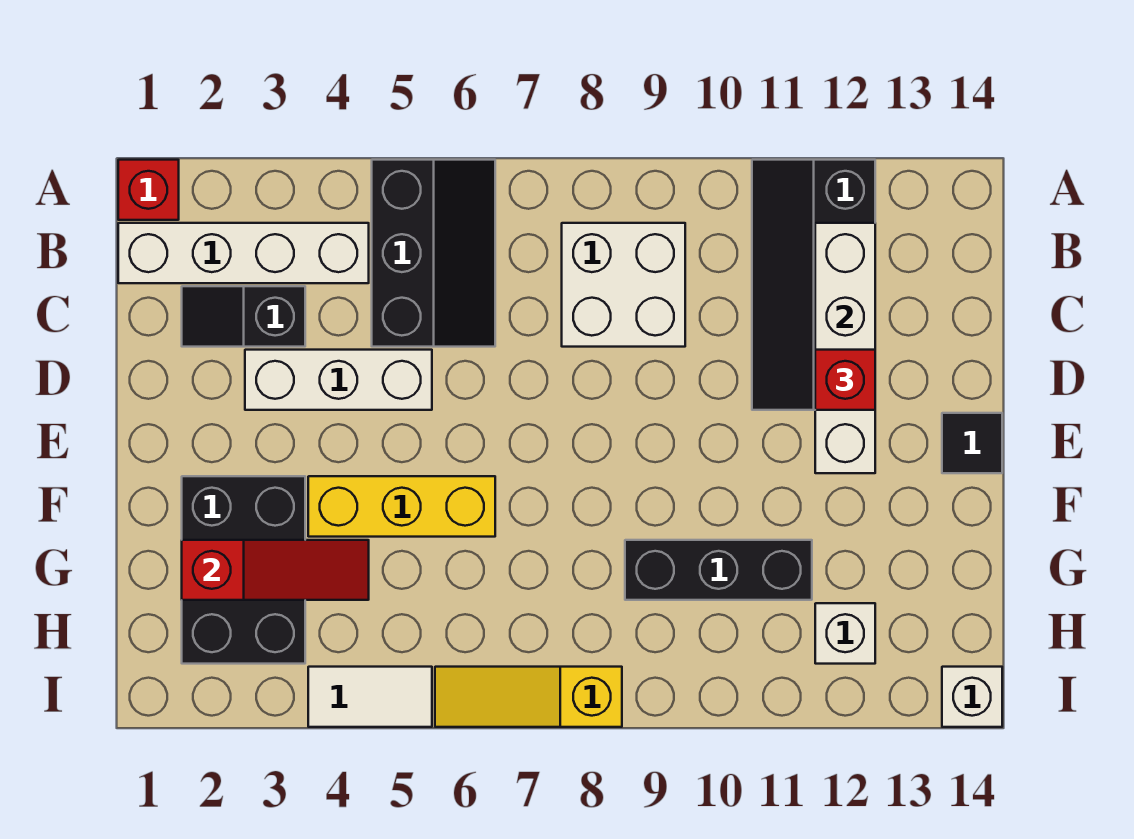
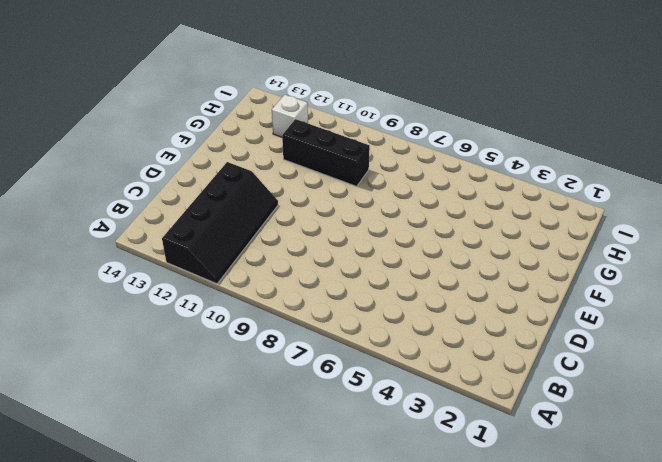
none -> red 1x1 brick [118,160,179,220]
none -> black 2x3 slope [372,160,495,347]
none -> white 1x4 brick [118,223,369,283]

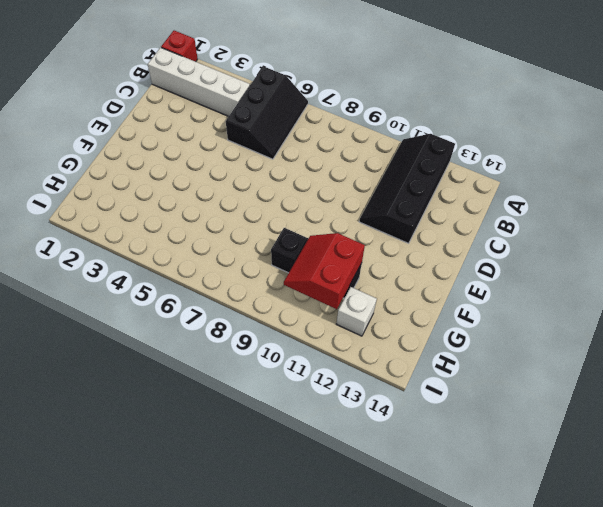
red 2x2 slope [284,233,365,309] -> none
none -> white 2x2 brick [562,223,685,347]
none -> black 1x2 slope [182,286,305,347]
none -> white 1x3 brick [245,350,432,410]

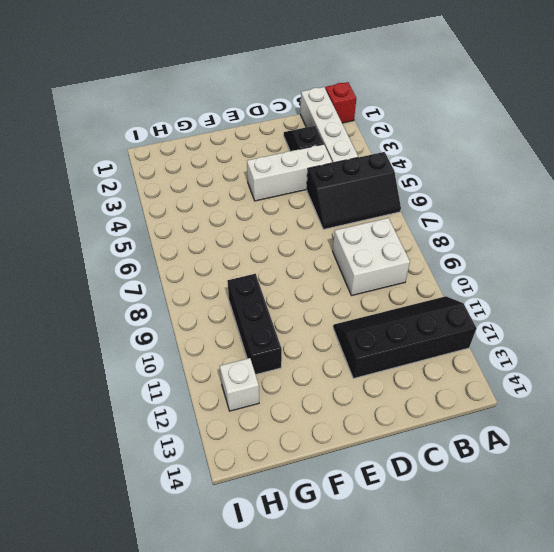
white 1x3 brick [247,144,332,201] -> white 1x3 brick turned to [245,350,432,410]
none -> black 1x1 tile [942,413,1002,473]
none -> black 2x3 brick [182,476,305,664]
none -> yellow 1x3 brick [308,476,495,537]

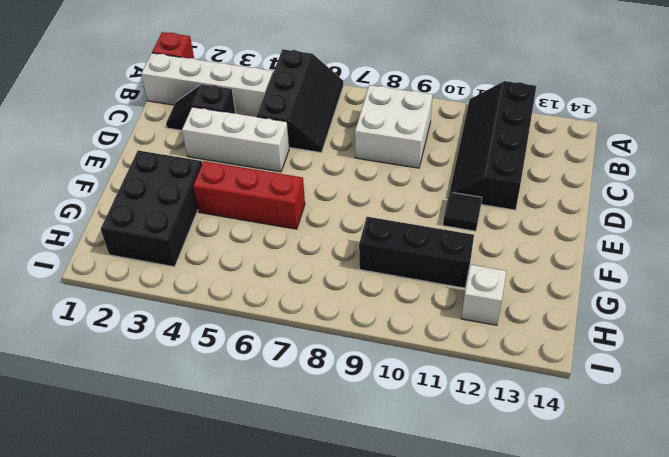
black 1x1 tile [443,192,482,231] -> black 1x1 tile moved to [942,413,1002,473]
red 1x3 brick [193,161,305,229] -> yellow 1x3 brick [308,476,495,537]
none -> white 1x2 tile [308,667,432,727]
none -> yellow 1x3 slope [435,667,622,727]
none -> white 1x1 brick [942,667,1002,727]

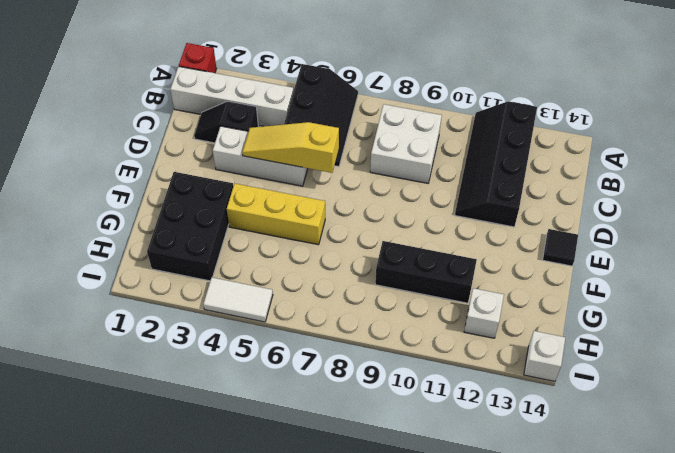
yellow 1x3 slope [242,122,339,173] -> yellow 1x3 slope moved to [435,667,622,727]
none -> white 1x4 brick [815,223,875,473]
none -> red 1x3 slope [182,540,369,600]
none -> red 1x1 brick [815,350,875,410]

